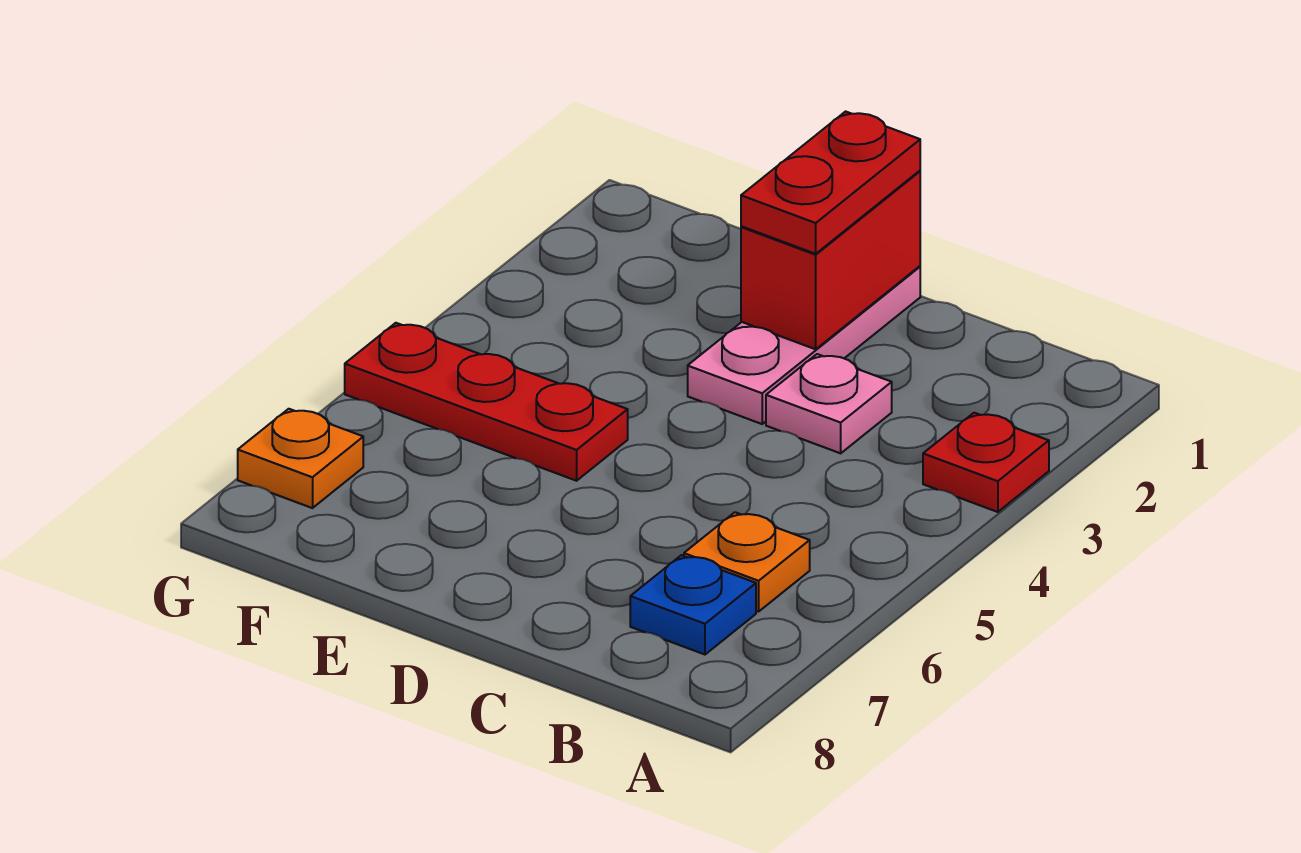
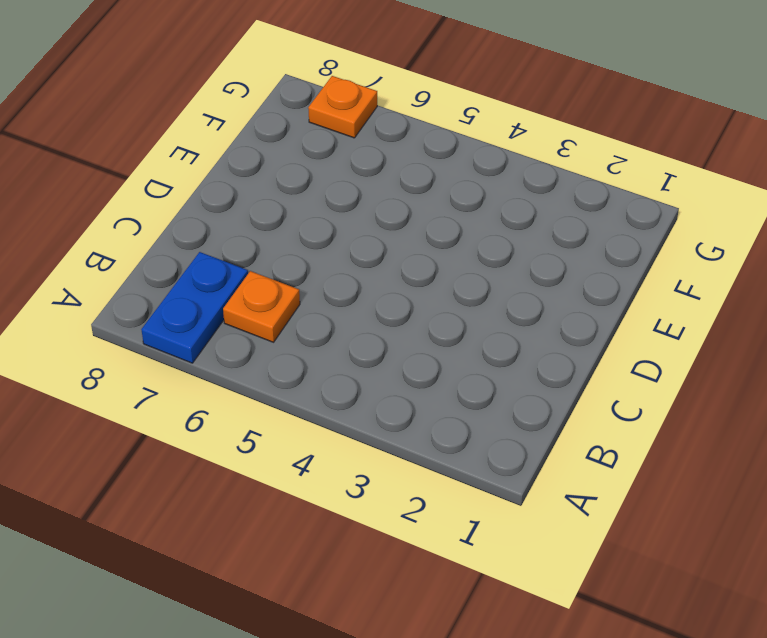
blue 1x2 plate [141,252,248,363] -> blue 1x1 plate [630,555,756,655]
none -> red 1x1 plate [923,413,1049,512]
none -> pink 1x1 plate [766,354,892,453]

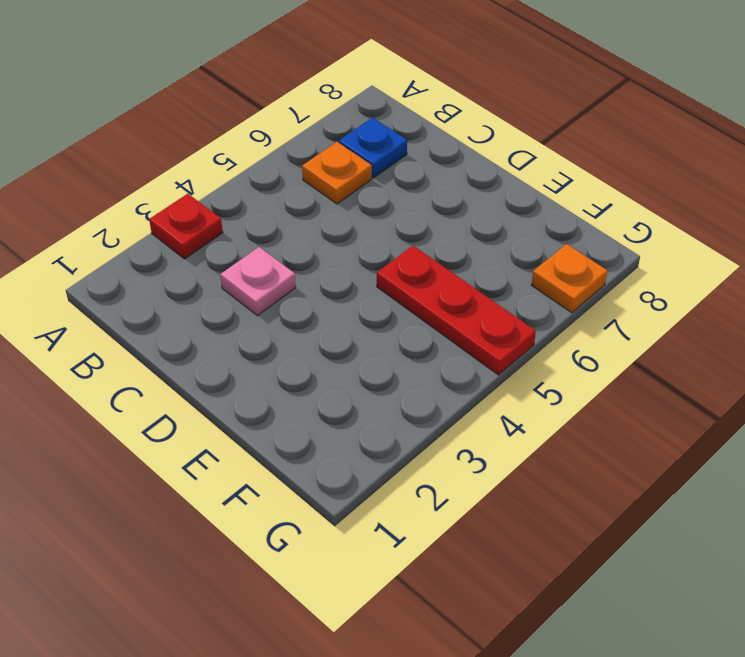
none -> pink 1x3 plate [688,266,920,424]
none -> red 1x2 brick [741,171,920,349]

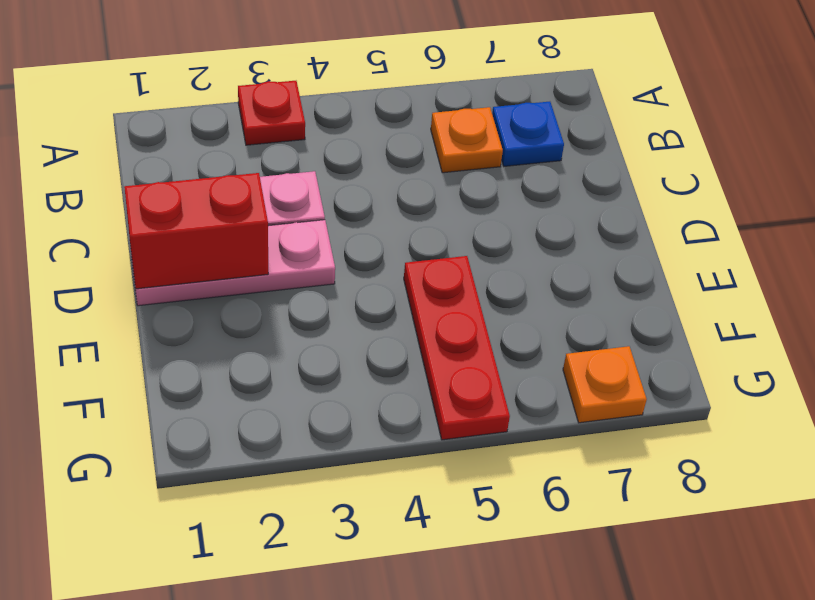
none -> red 1x2 plate [741,111,920,254]

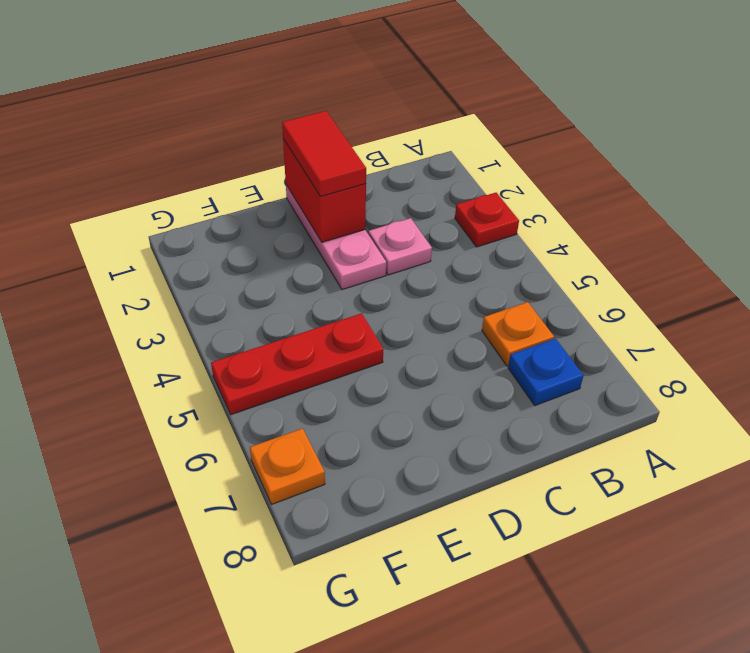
red 1x2 tile [282,111,366,197] -> red 1x2 plate [741,111,920,254]

